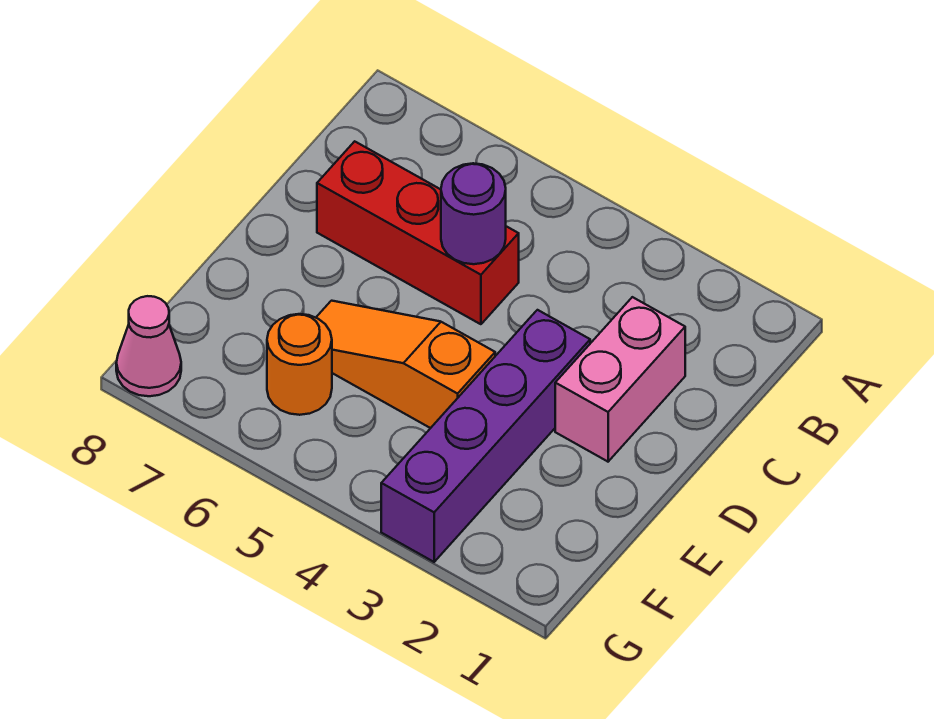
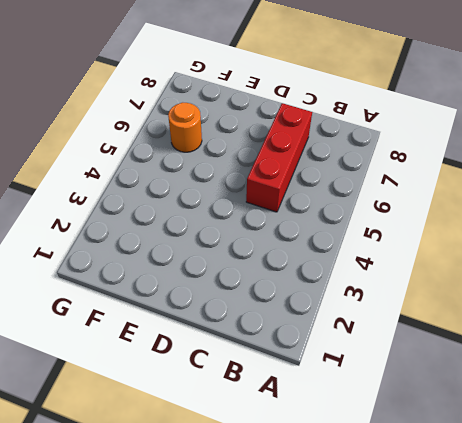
none -> pink 1x2 brick [555,297,685,462]
none -> purple 1x4 brick [381,310,590,562]

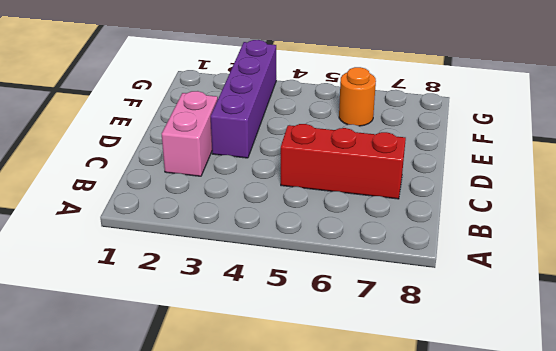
none -> orange 1x3 slope [316,301,495,428]
none -> pink 1x1 cone [116,296,181,396]

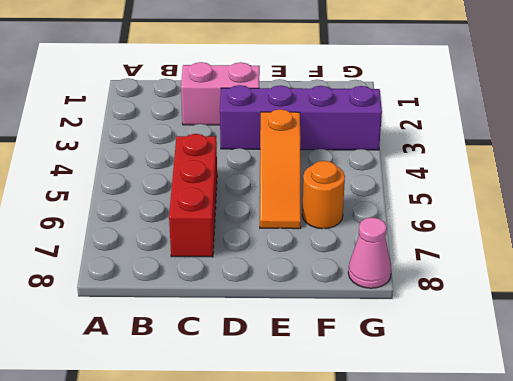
none -> purple 1x1 round brick [441,163,506,264]

